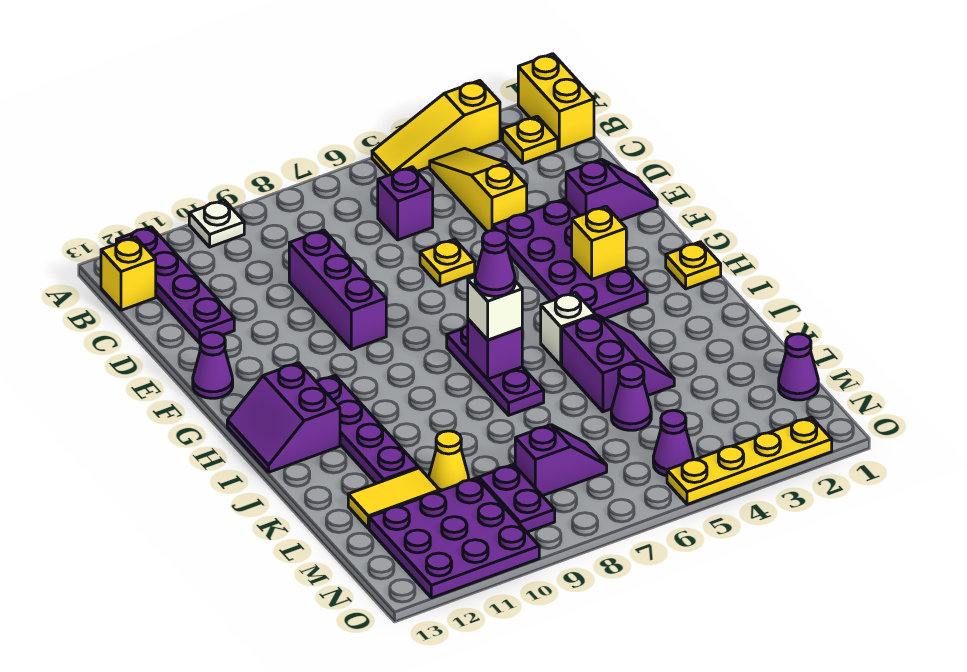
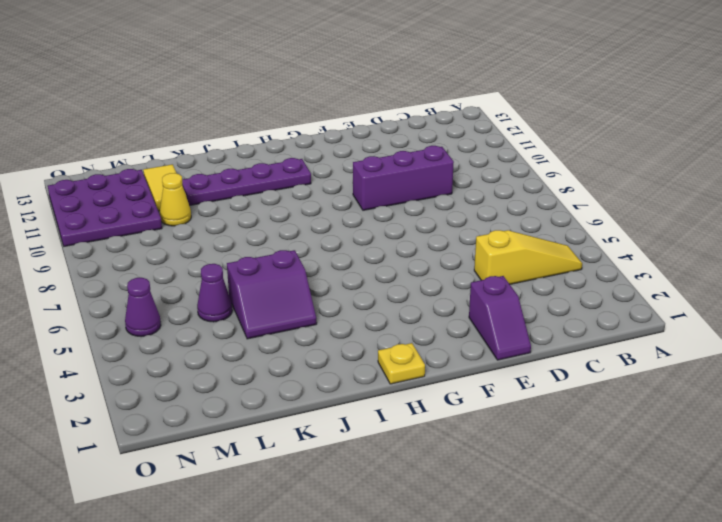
none -> yellow 1x2 brick [518,54,594,150]
none -> yellow 1x3 slope [372,80,500,175]
none -> white 1x1 plate [189,200,244,247]
none -> purple 1x4 plate [116,227,234,343]

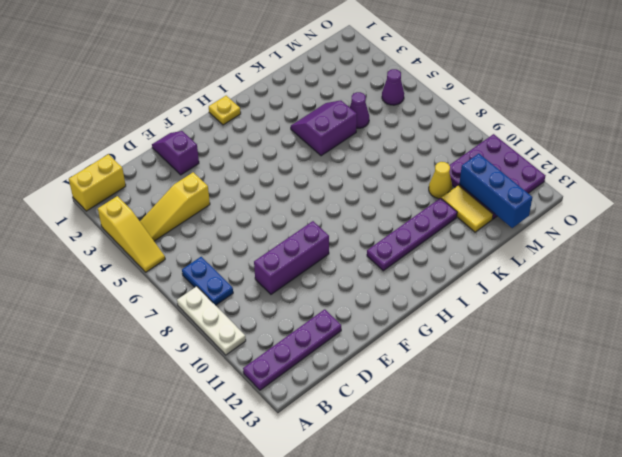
white 1x3 plate [177,286,246,355] -> white 1x1 plate [189,200,244,247]
blue 1x2 plate [182,257,233,305] -> none
blue 1x3 brick [460,154,533,228] -> none
none -> yellow 1x1 plate [503,116,558,163]
none -> yellow 1x1 brick [101,237,156,310]
none -> purple 1x1 brick [378,167,433,240]
none -> purple 2x4 plate [493,199,647,319]

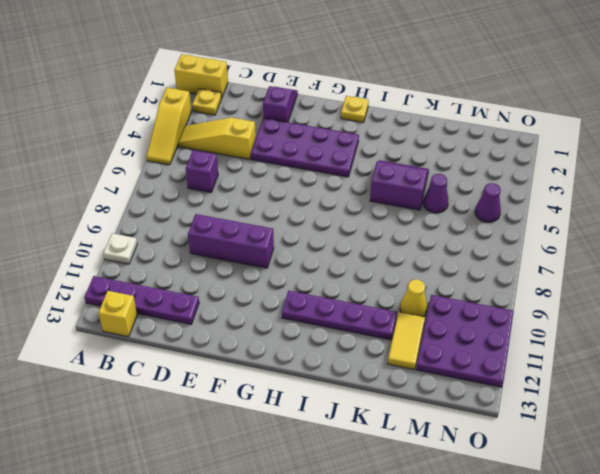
none -> yellow 1x1 plate [420,239,475,286]
none -> purple 1x1 cone [193,332,233,398]
none -> purple 1x3 plate [447,325,544,415]
none -> purple 2x2 slope [227,363,340,472]

